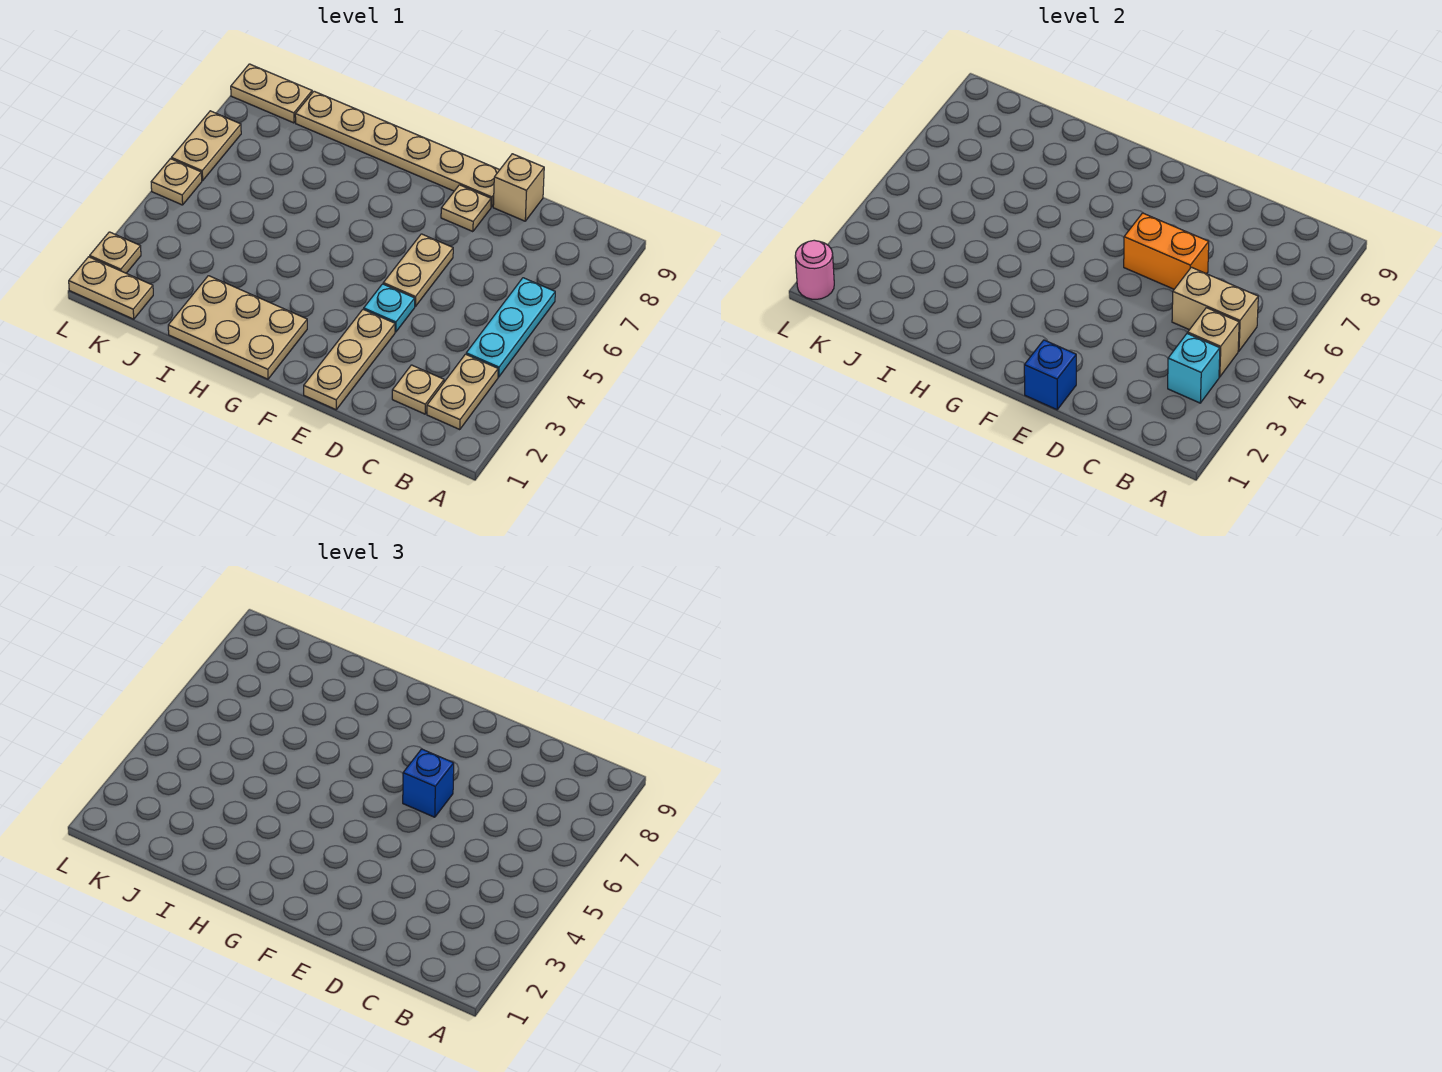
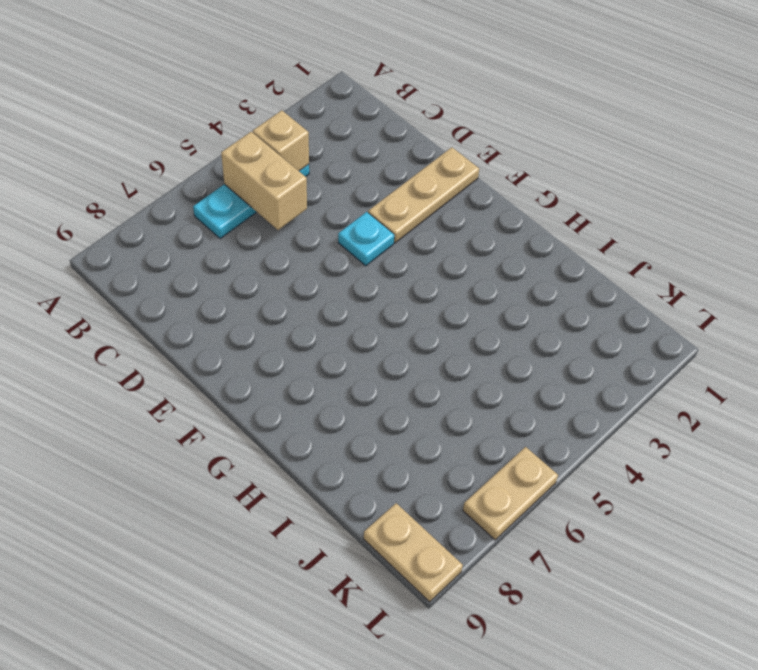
none -> tan 1x2 plate [427,354,498,430]
none -> tan 1x1 plate [392,365,444,414]
none -> tan 1x1 brick [493,154,544,221]

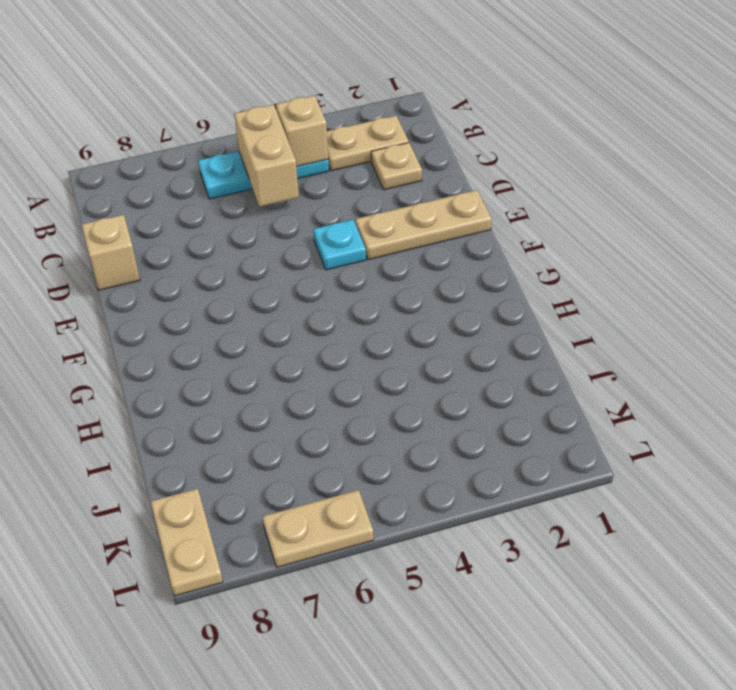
none -> tan 1x2 plate [383,234,453,307]
none -> tan 1x1 plate [441,185,491,232]
none -> tan 1x6 plate [295,91,499,207]

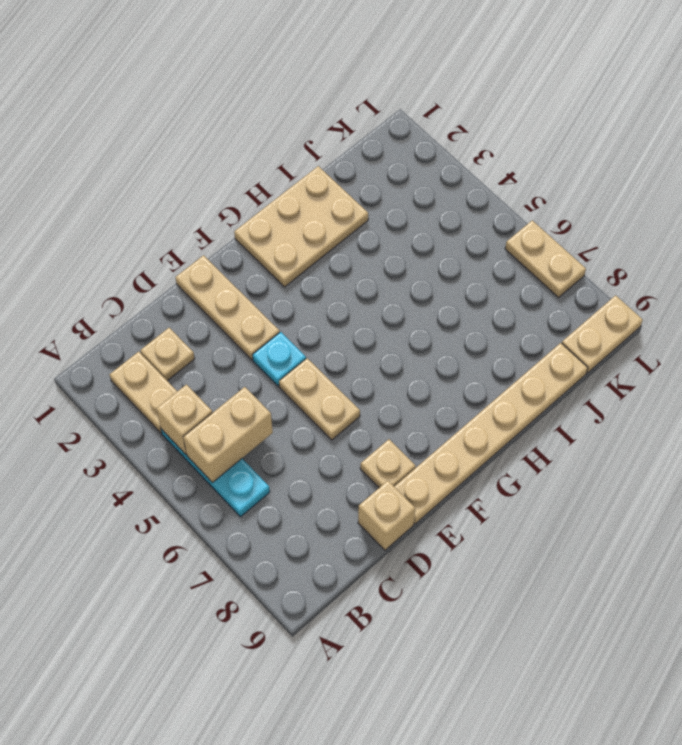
none -> tan 1x2 plate [69,257,153,319]
none -> tan 1x1 plate [90,232,141,273]
none -> tan 1x1 plate [151,159,202,205]

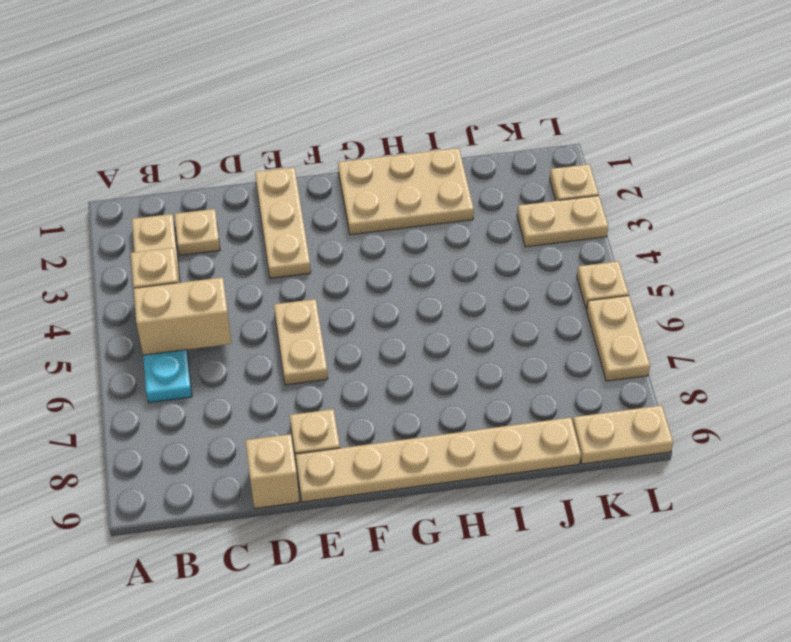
tan 1x2 plate [517,196,608,247] -> tan 1x2 plate moved to [69,257,153,319]
none -> cyan 1x1 plate [364,284,415,332]
none -> cyan 1x1 brick [1168,333,1220,403]
none -> orange 1x2 brick [1124,213,1209,289]

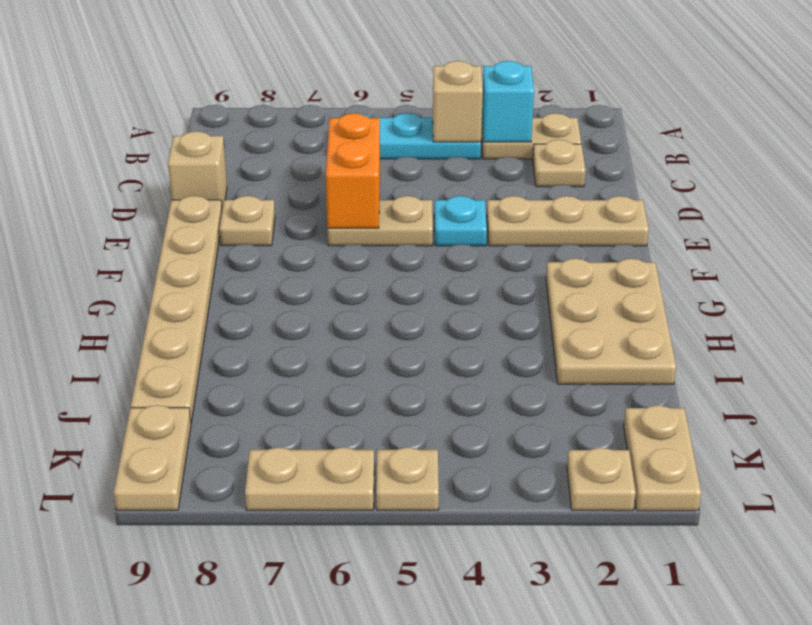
none -> tan 1x2 brick [1172,267,1258,351]
none -> blue 1x1 brick [1024,340,1076,410]
none -> pink 1x1 round brick [795,240,834,299]

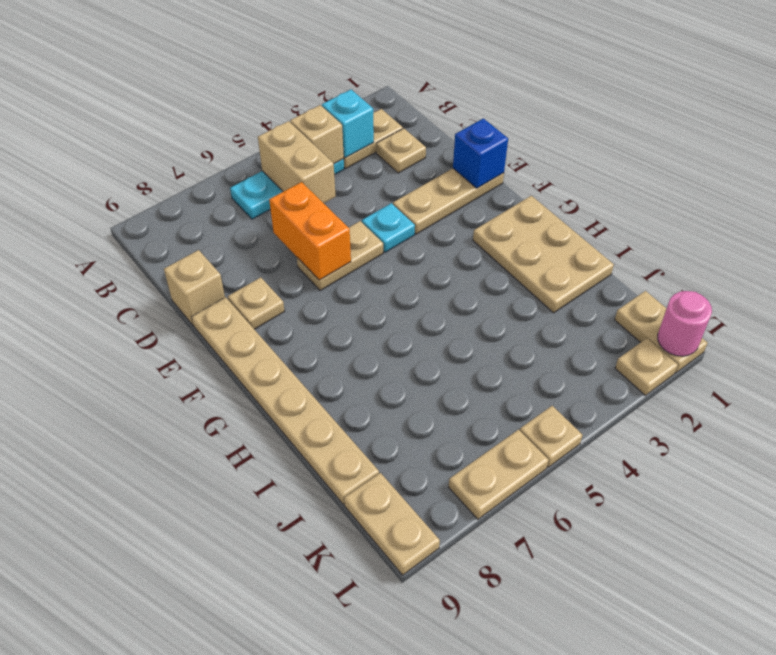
none -> blue 1x1 brick [403,749,454,817]

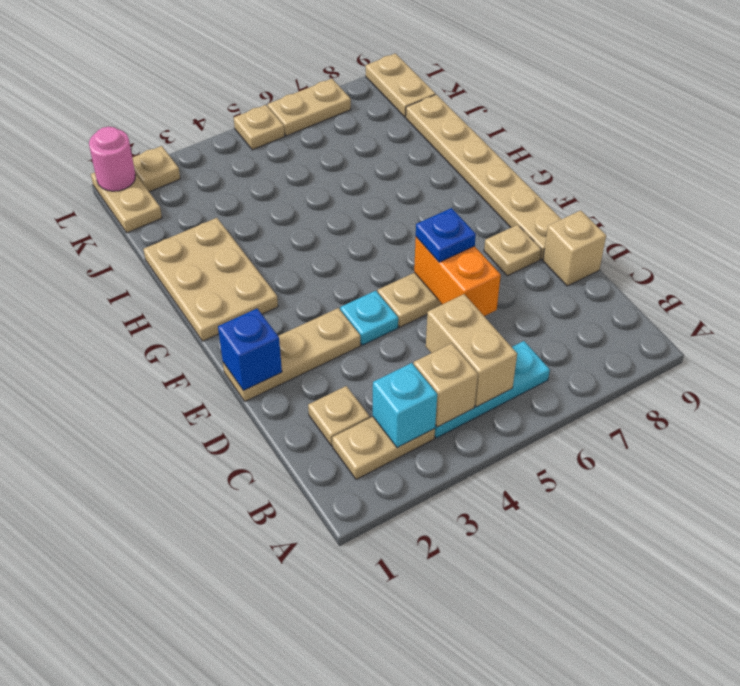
blue 1x1 plate [416,208,476,262] -> blue 1x1 brick [403,749,454,817]

